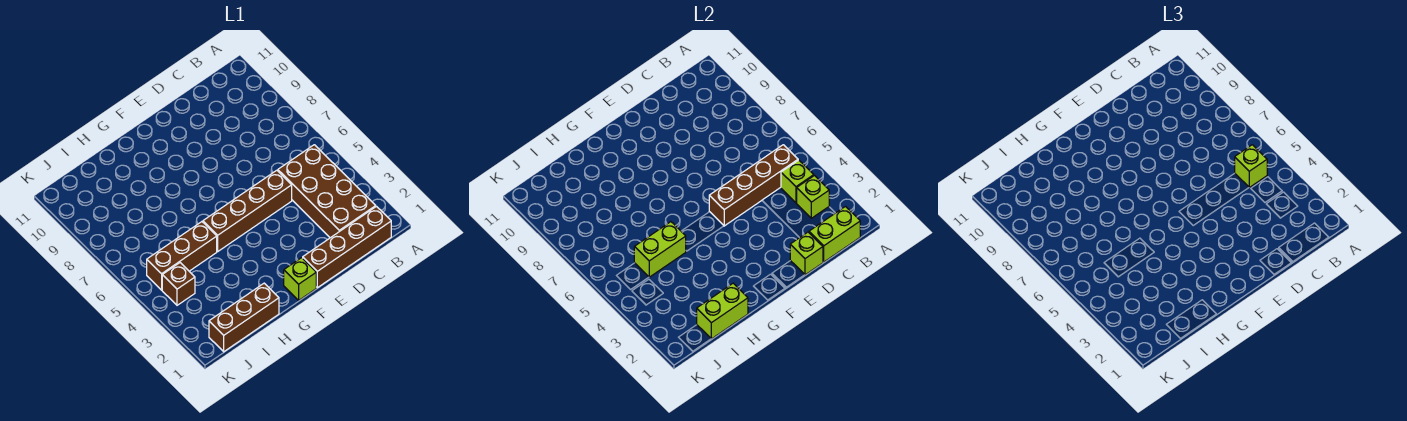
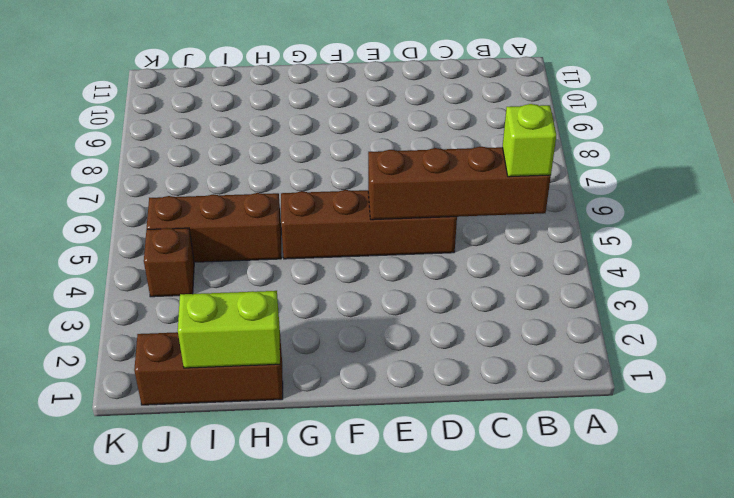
none -> brown 1x4 brick [303,207,391,288]
none -> brown 2x4 brick [278,145,376,238]
none -> lime 1x1 brick [284,258,316,300]

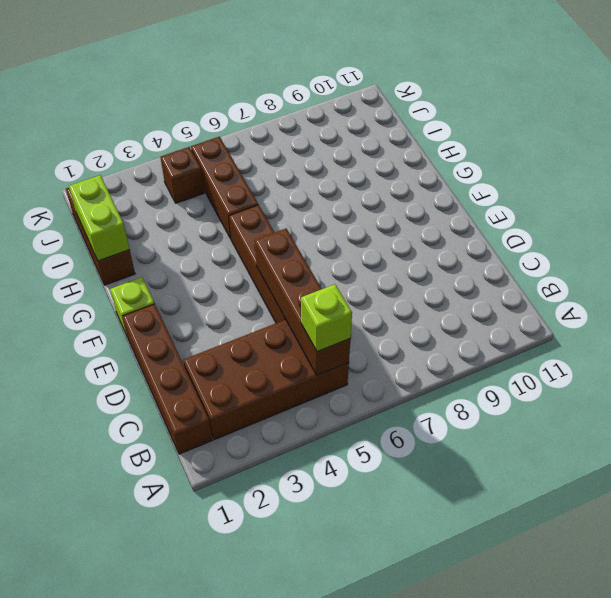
none -> lime 1x2 brick [809,207,860,262]
none -> lime 1x1 brick [797,176,829,218]
none -> lime 1x1 brick [781,160,814,203]

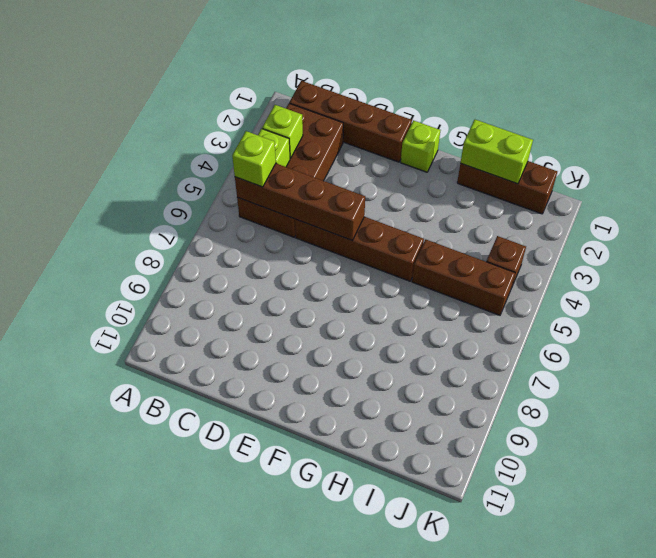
none -> lime 1x2 brick [809,207,860,262]
none -> lime 1x1 brick [790,232,823,275]
none -> lime 1x2 brick [634,222,686,277]

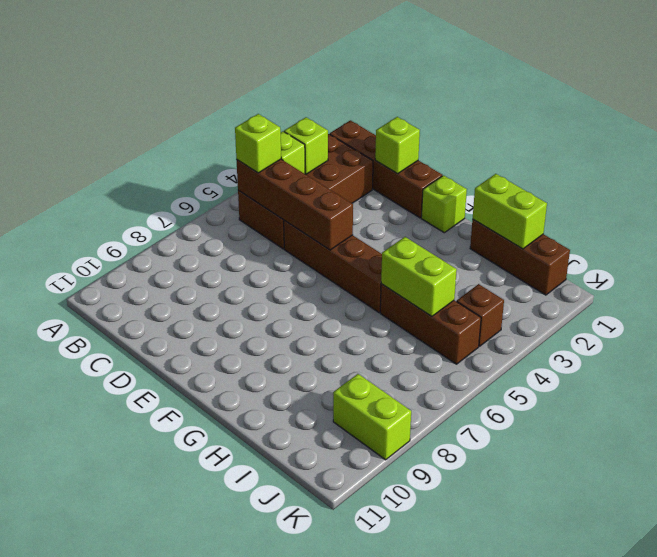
lime 1x2 brick [333,374,411,460] -> lime 1x2 brick moved to [809,207,860,262]

